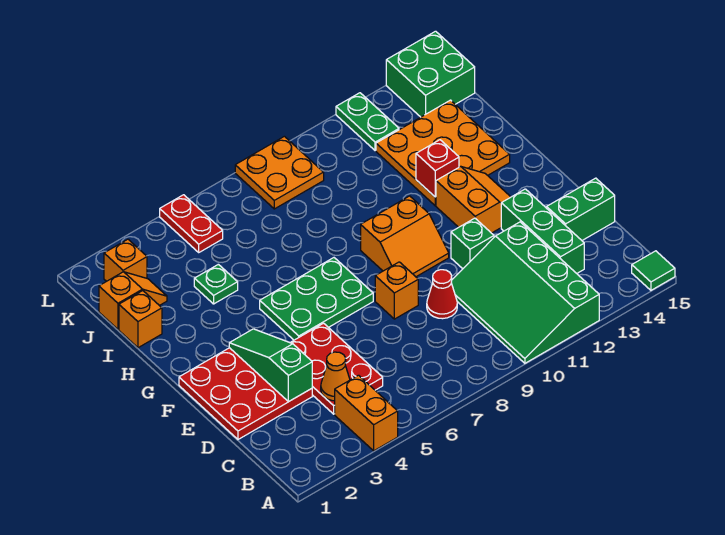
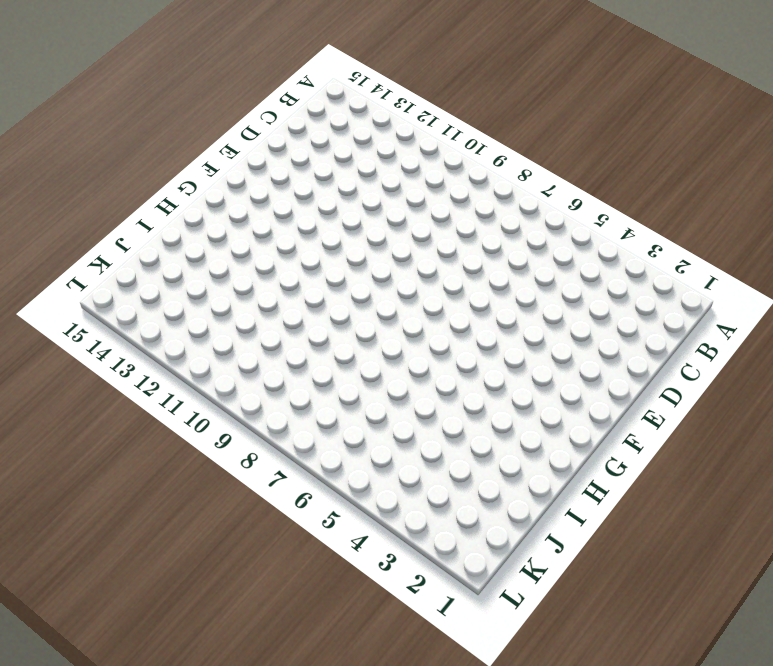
none -> orange 1x2 brick [335,375,398,451]
none -> green 3x4 slope [451,222,599,363]
none -> green 1x1 tile [632,251,675,290]

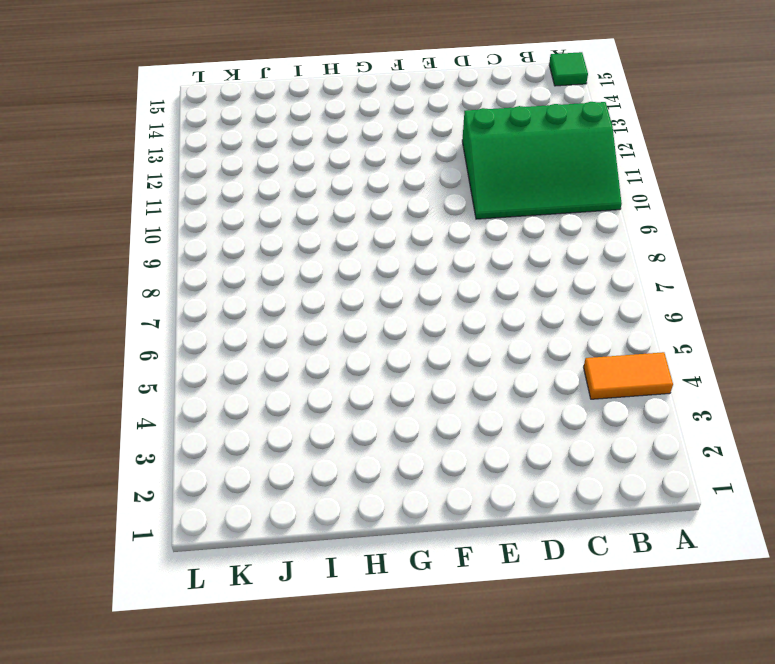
orange 1x2 tile [584,352,673,399] -> orange 1x2 brick [335,375,398,451]
none -> red 2x3 plate [290,323,383,414]
none -> green 1x3 brick [501,189,584,273]
none -> red 3x3 plate [179,348,312,439]

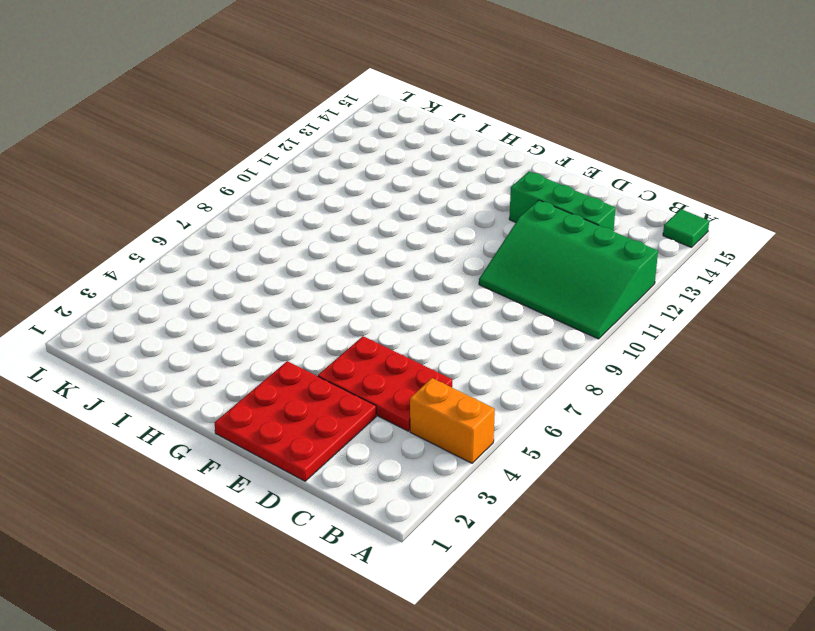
none -> red 1x1 cone [427,270,457,319]
none -> green 1x2 brick [547,178,615,240]
none -> orange 1x1 brick [375,262,418,319]

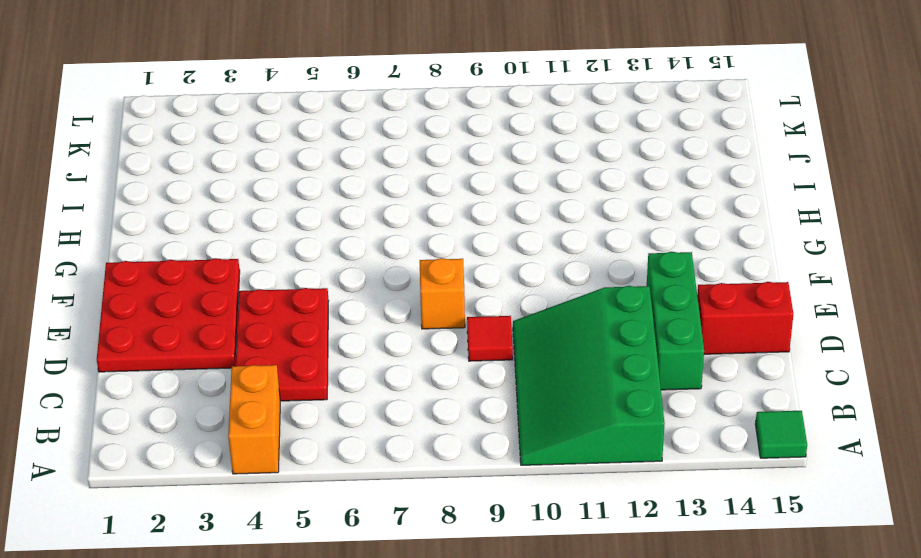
red 1x1 tile [467,316,513,361] -> red 1x1 cone [427,270,457,319]
red 1x2 brick [697,282,793,354] -> green 1x2 brick [547,178,615,240]
none -> green 1x1 brick [451,218,494,269]
none -> green 2x3 plate [260,258,373,340]
none -> orange 2x2 slope [361,196,449,277]

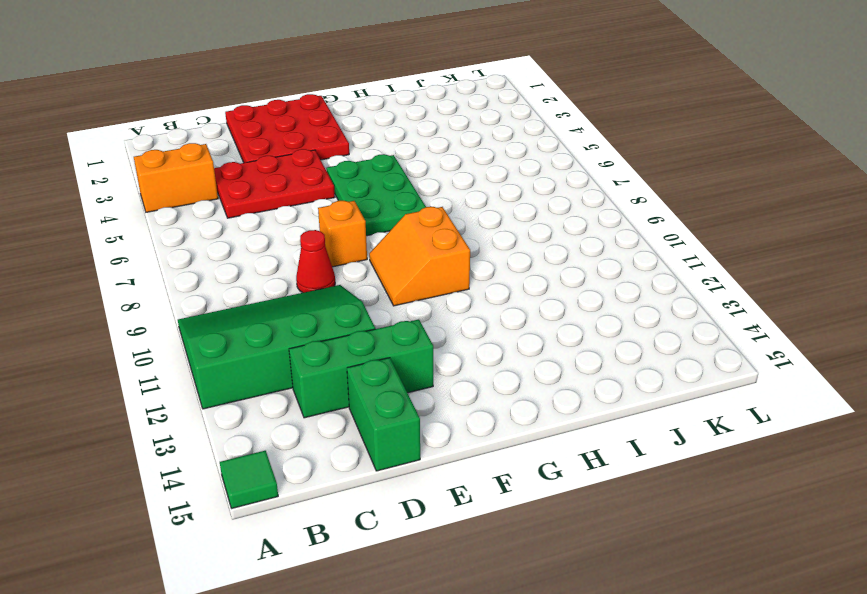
none -> green 1x1 brick [451,218,494,269]
none -> orange 2x2 slope [436,166,510,233]
none -> orange 3x3 plate [376,100,510,206]

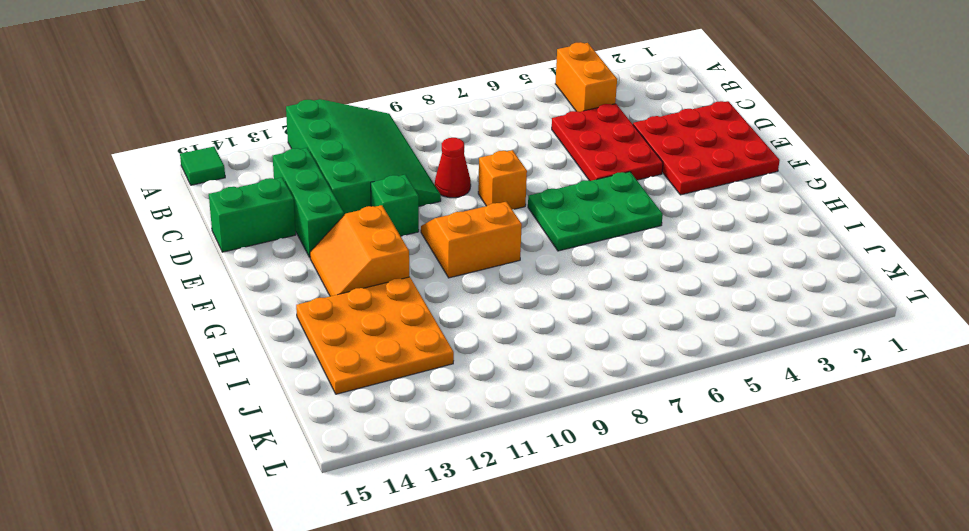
none -> orange 1x1 brick [119,291,162,348]
none -> green 1x1 plate [194,264,238,304]
none -> orange 1x2 slope [99,272,167,329]

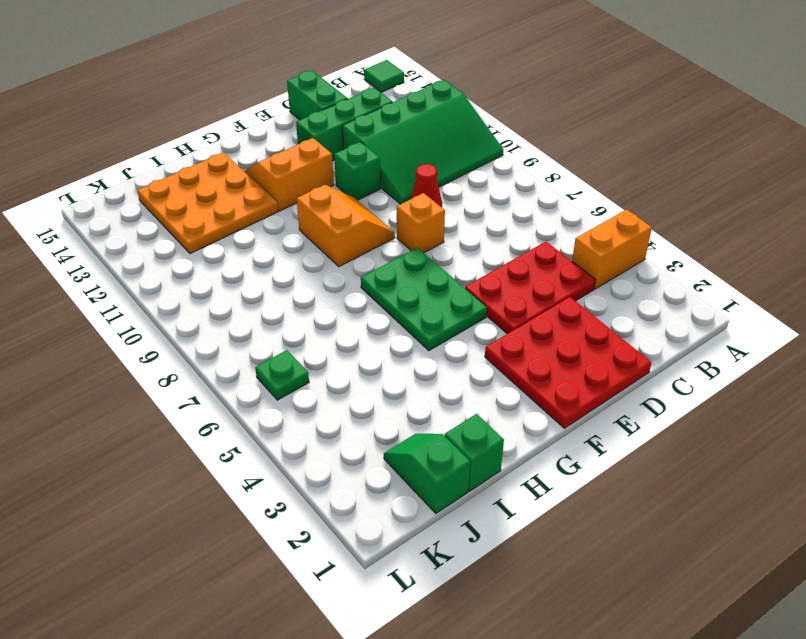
green 1x1 brick [445,414,504,491] -> orange 1x1 brick [119,291,162,348]
green 1x2 slope [384,434,470,513] -> orange 1x2 slope [99,272,167,329]
green 1x1 plate [255,350,309,400] -> green 1x1 plate moved to [194,264,238,304]
none -> orange 1x1 brick [104,239,147,281]
none -> red 1x2 plate [160,195,223,252]
none -> orange 2x2 plate [235,136,324,209]

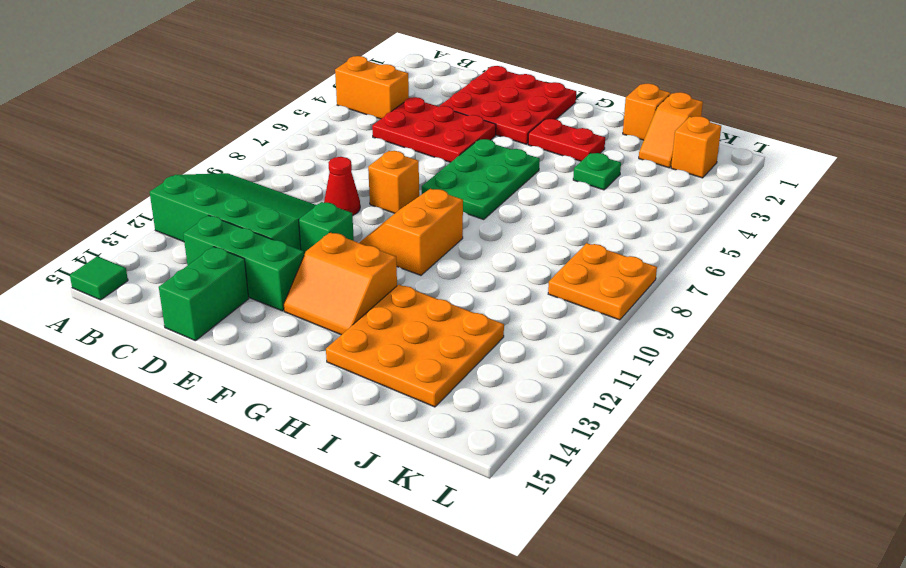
red 1x2 plate [528,119,605,161] -> red 1x2 plate moved to [160,195,223,252]
none -> green 1x2 plate [336,93,399,151]
none -> green 2x2 brick [386,31,475,117]
none -> orange 1x1 cone [321,352,350,401]

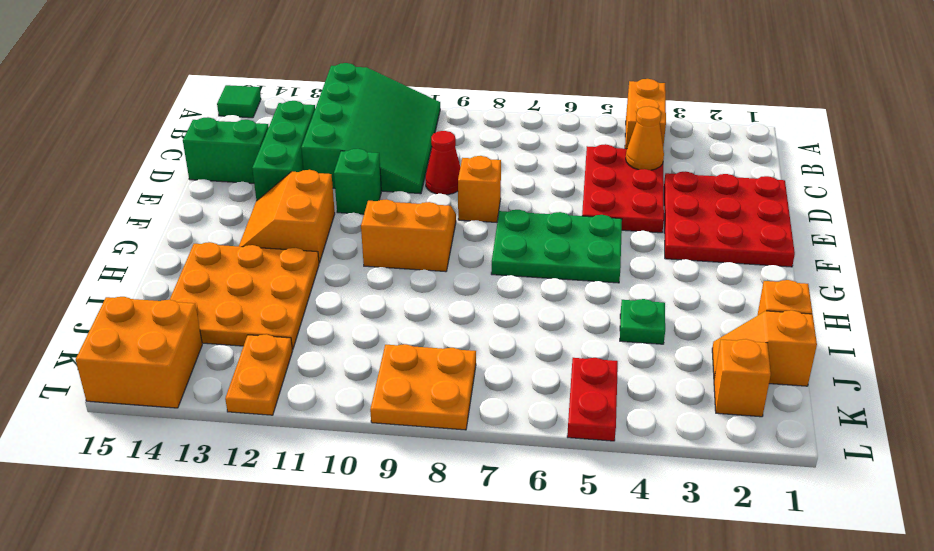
orange 1x2 plate [225,334,292,415] -> green 1x2 plate [336,93,399,151]
orange 2x2 brick [76,297,202,408] -> green 2x2 brick [386,31,475,117]
none -> green 1x3 slope [229,329,312,402]
none -> red 1x1 brick [416,140,459,197]

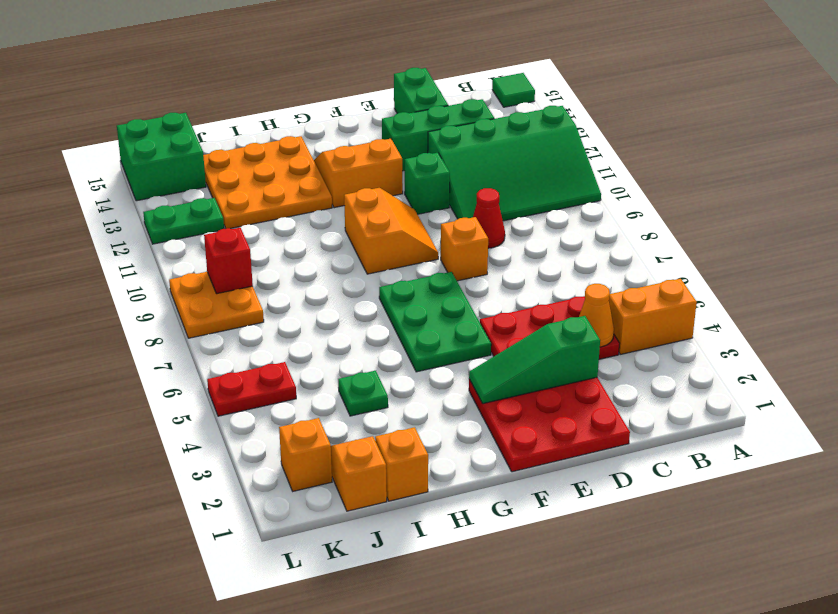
red 1x1 brick [204,228,253,294] -> red 1x1 brick moved to [416,140,459,197]

